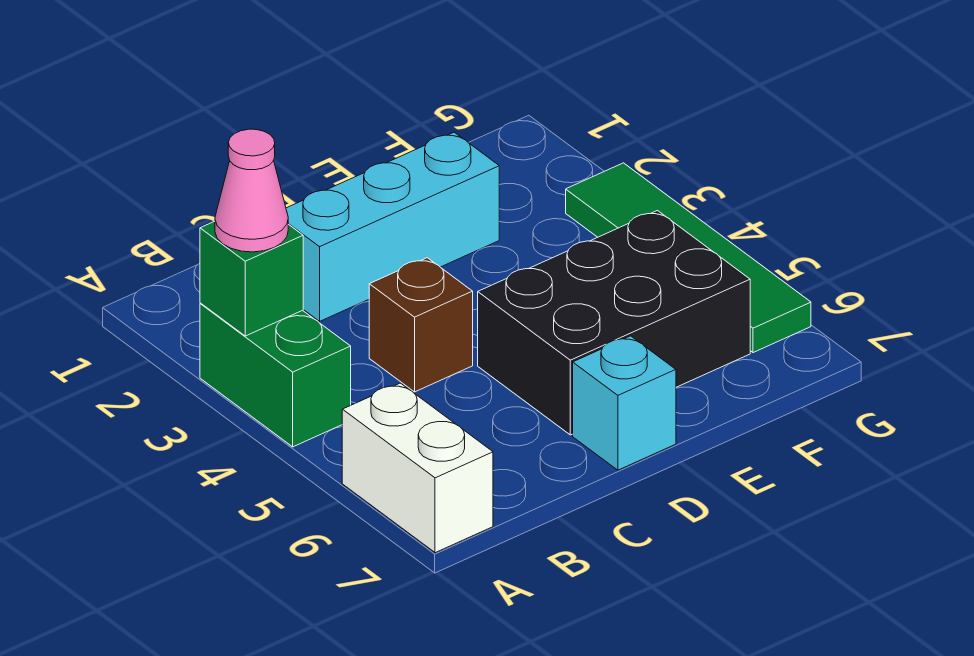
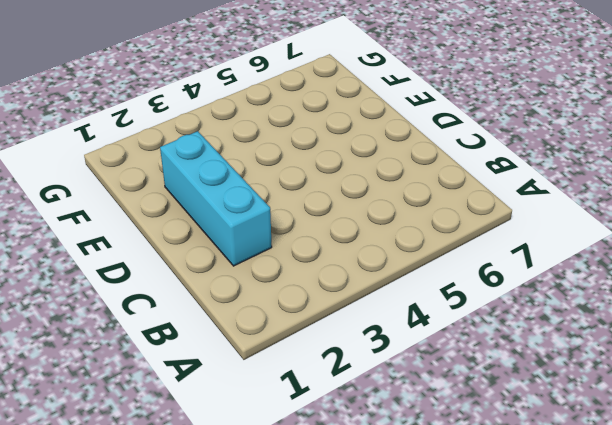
none -> green 1x2 brick [200,303,351,447]
none -> white 1x2 brick [342,383,493,553]

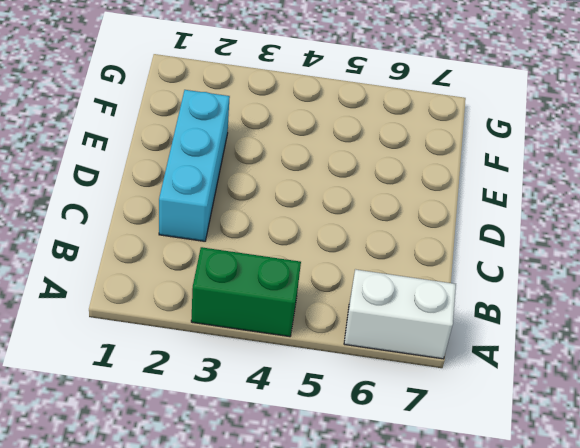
none -> brown 1x1 brick [369,258,473,392]
none -> black 2x3 brick [478,211,750,435]

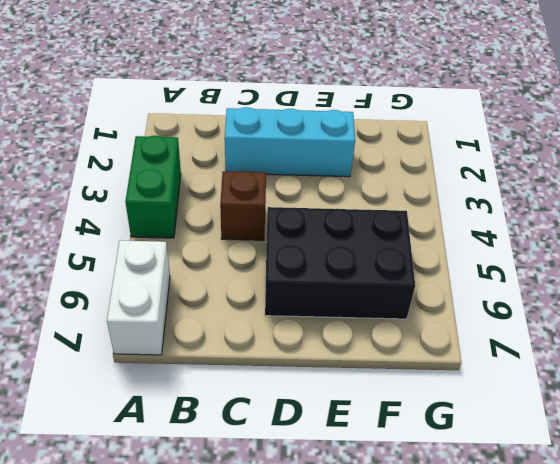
none -> cyan 1x1 brick [573,336,676,470]
none -> green 1x4 tile [566,163,811,353]

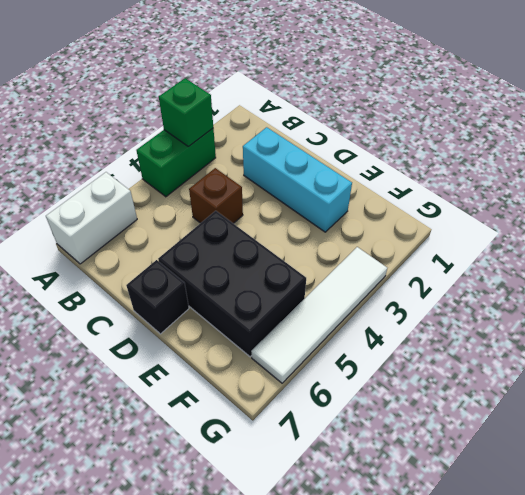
black 1x1 brick [126,260,189,334] -> cyan 1x1 brick [573,336,676,470]
white 1x4 tile [251,247,387,383] -> green 1x4 tile [566,163,811,353]
none -> pink 1x1 cone [215,129,288,252]

